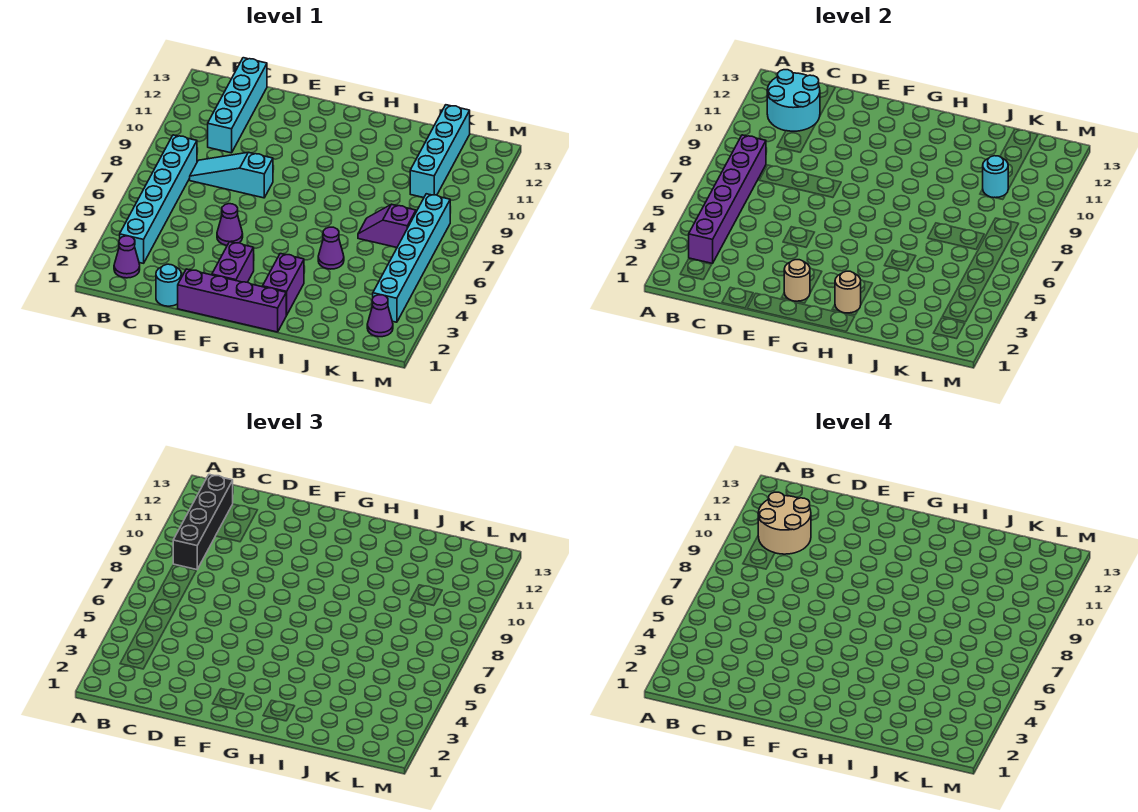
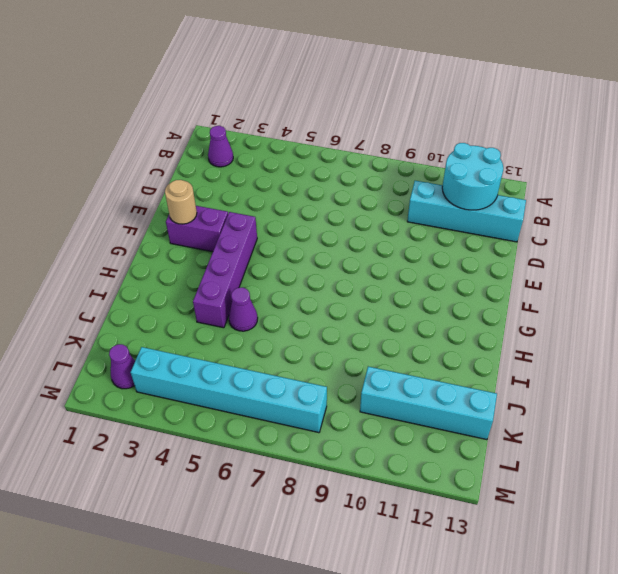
purple 1x4 brick [193,212,257,328] -> purple 1x4 brick moved to [178,269,286,332]
none -> cyan 1x6 brick [120,135,197,263]
none -> cyan 1x3 slope [190,152,273,198]
none -> cyan 1x1 round brick [156,264,181,306]

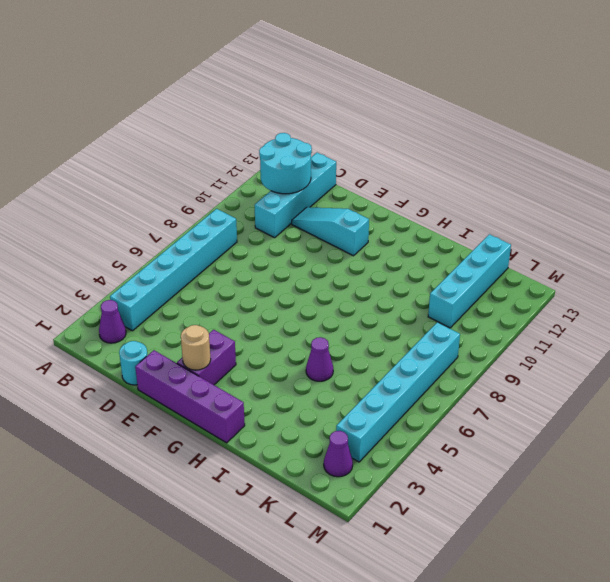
cyan 1x3 slope [292,207,369,256] -> cyan 1x3 slope moved to [190,152,273,198]
none -> purple 1x1 cone [217,204,243,245]
none -> purple 1x2 brick [263,254,304,315]
none -> purple 1x2 slope [358,204,416,247]

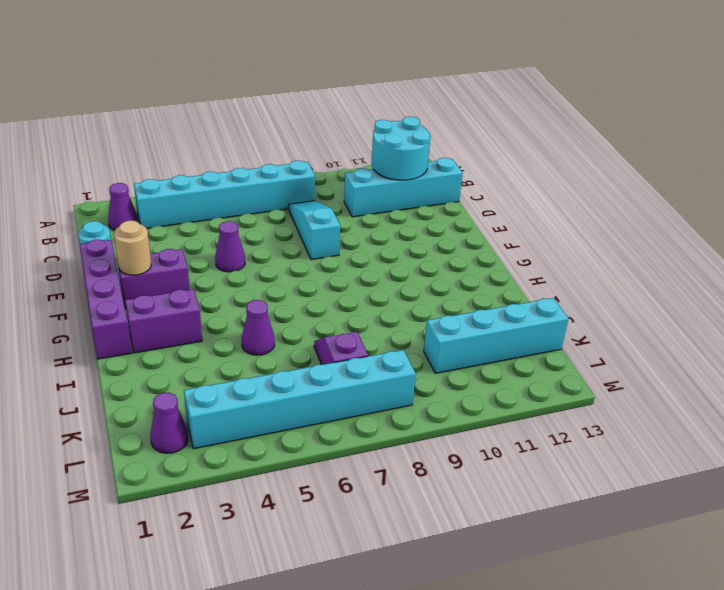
none -> purple 1x6 brick [689,135,766,263]
none -> tan 1x1 round brick [835,271,861,313]
none -> cyan 1x1 round brick [983,156,1008,198]

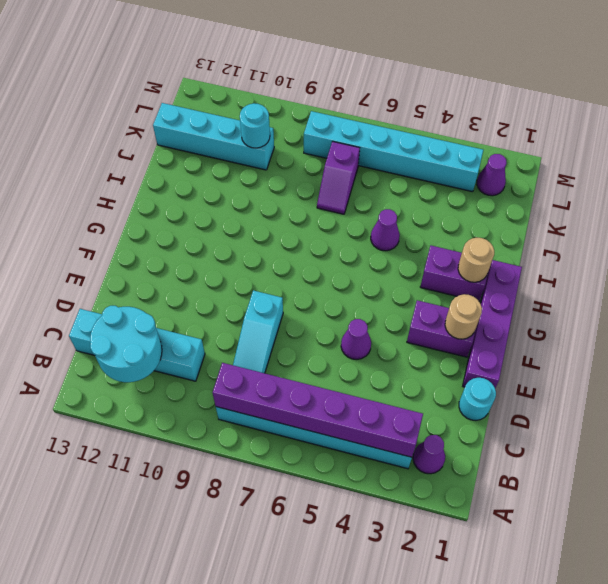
none -> black 1x4 brick [173,475,233,570]
none -> tan 2x2 round brick [758,492,811,554]

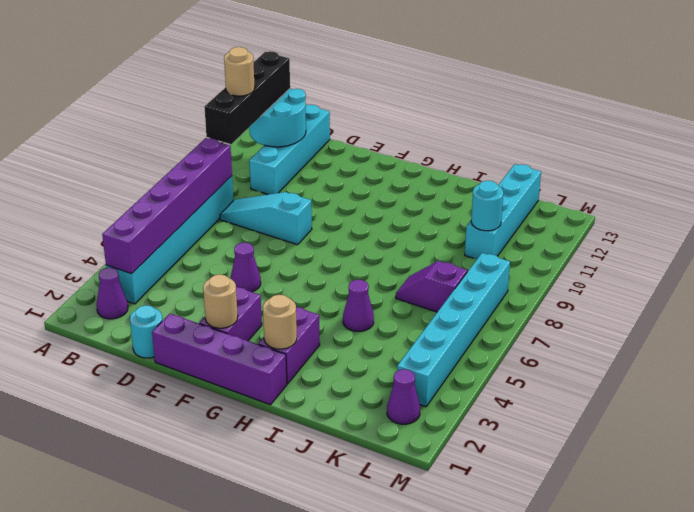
tan 1x1 round brick [224,47,255,96] -> tan 2x2 round brick [758,492,811,554]

